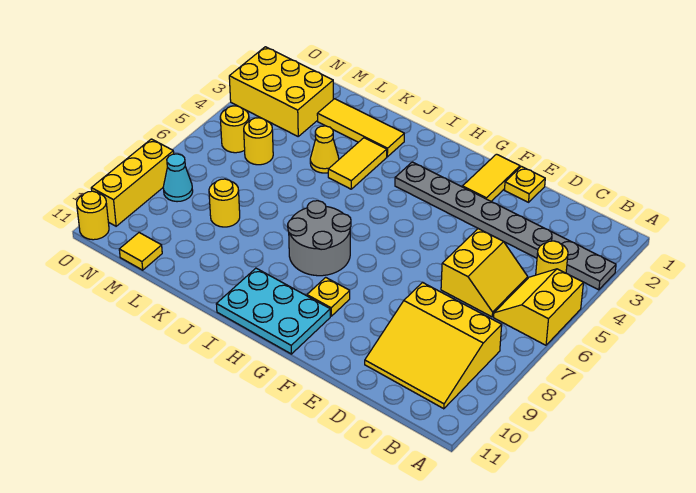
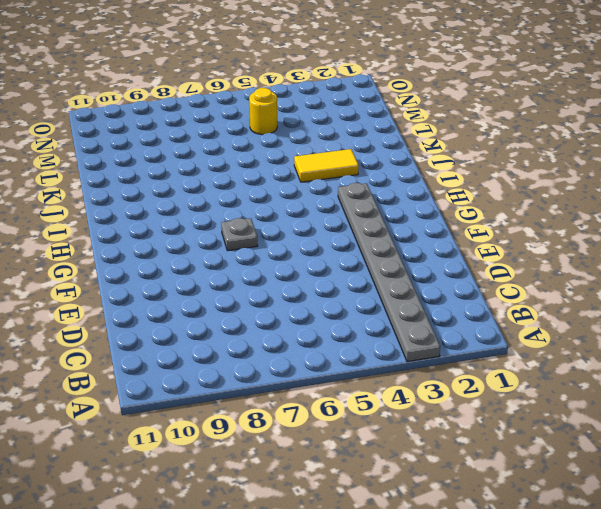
grey 1x1 plate [221,218,258,251] -> none
none -> yellow 2x2 slope [494,269,583,345]
none -> yellow 1x1 round brick [536,241,568,275]
none -> yellow 3x3 slope [365,282,502,409]

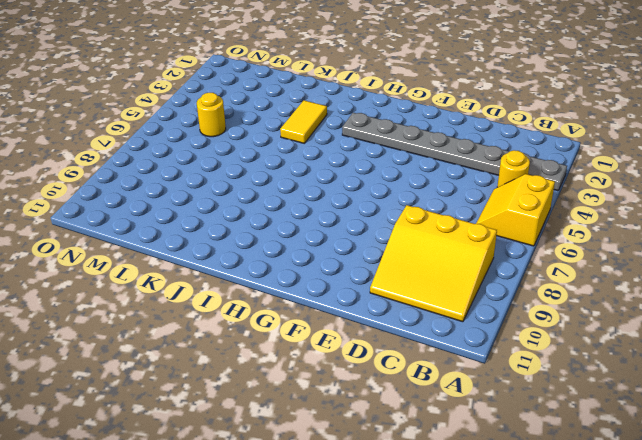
none -> yellow 2x2 slope [441,229,528,317]
none -> yellow 1x1 plate [505,166,545,202]
none -> yellow 1x2 tile [463,154,520,201]

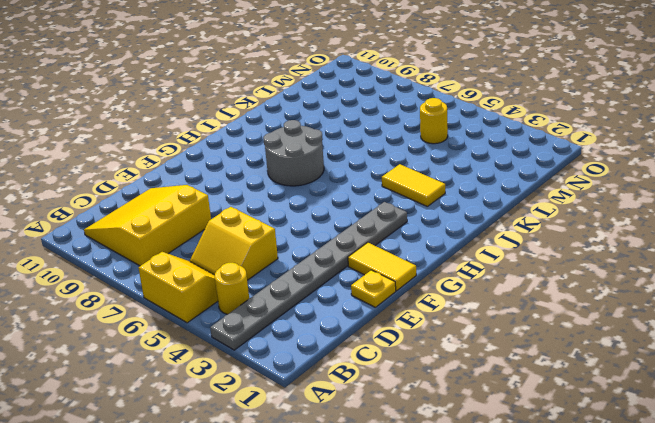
none -> yellow 1x1 plate [307,277,350,316]
none -> cyan 2x3 plate [216,268,330,354]
none -> yellow 1x3 tile [317,99,404,157]

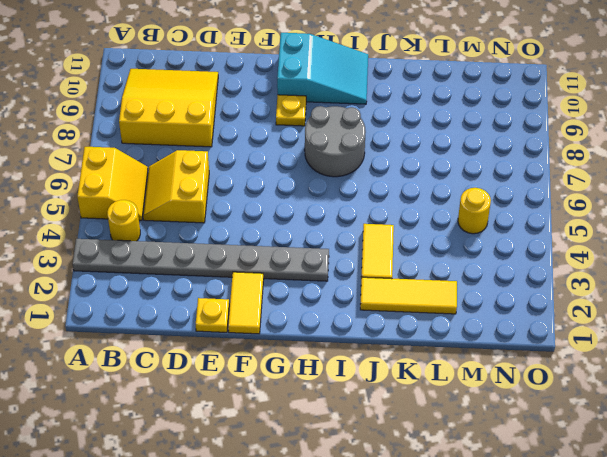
cyan 2x3 slope [277,33,368,104] -> cyan 2x3 plate [216,268,330,354]
none -> yellow 1x1 cone [310,126,339,173]
none -> yellow 1x1 round brick [209,179,240,227]
none -> yellow 2x3 brick [229,47,333,136]

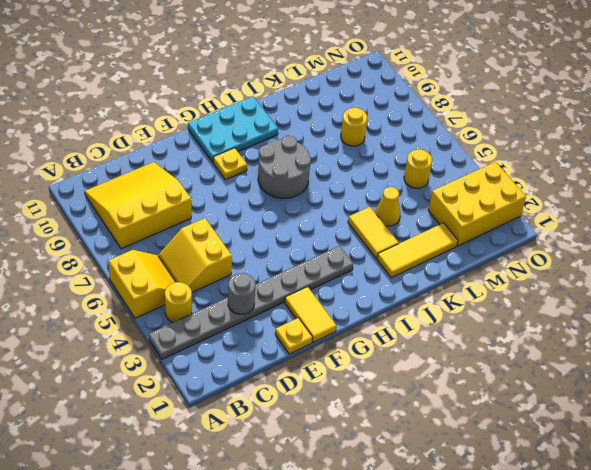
grey 1x1 round brick [228,273,255,314] -> none
none -> yellow 1x1 tile [119,233,162,270]
none -> yellow 1x1 round brick [220,106,249,153]
none -> cyan 1x1 cone [163,154,193,202]

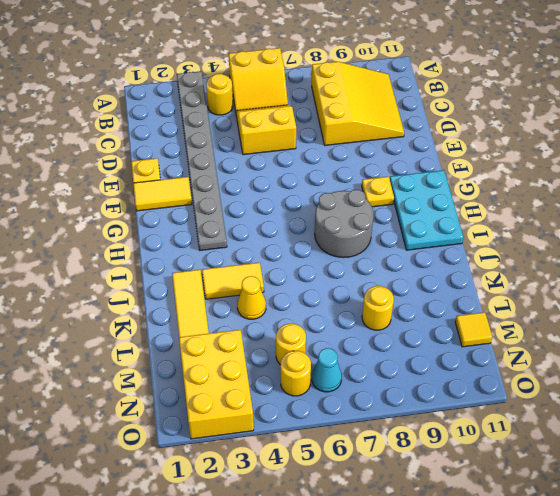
cyan 1x1 cone [312,348,342,392] -> cyan 1x1 cone moved to [163,154,193,202]
none -> yellow 1x3 brick [91,139,174,226]
none -> yellow 1x1 round brick [77,191,109,240]

